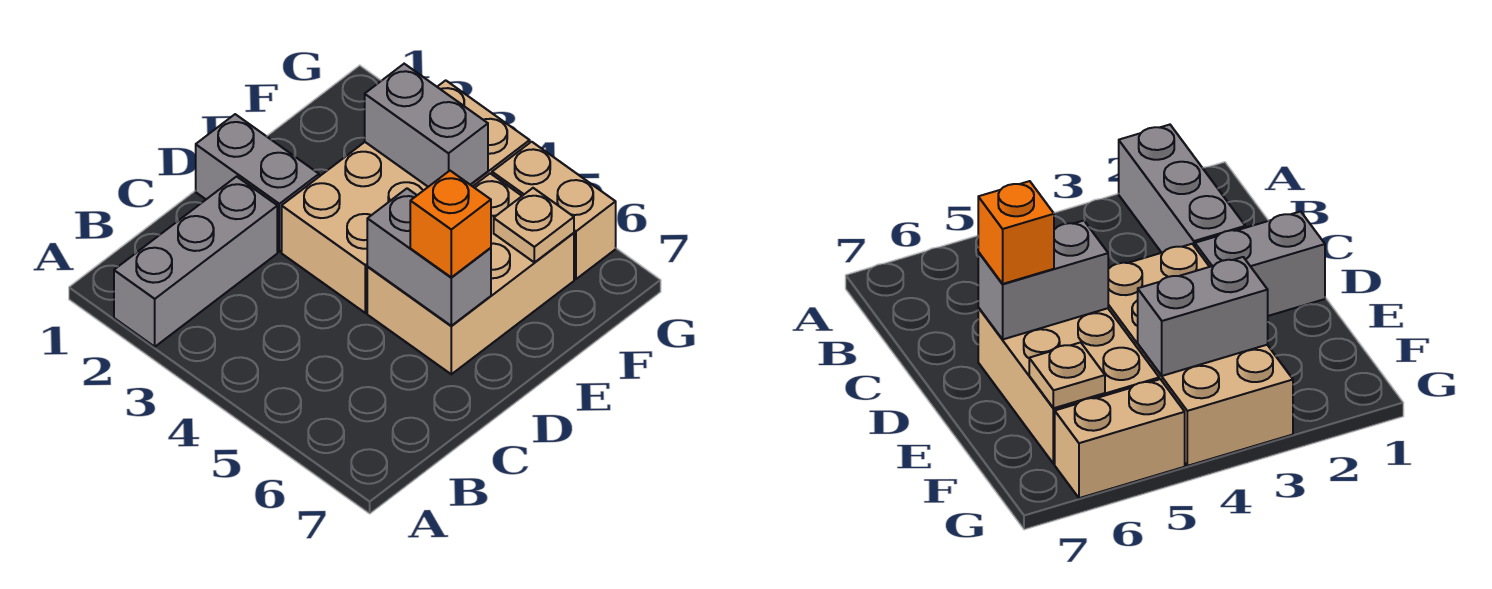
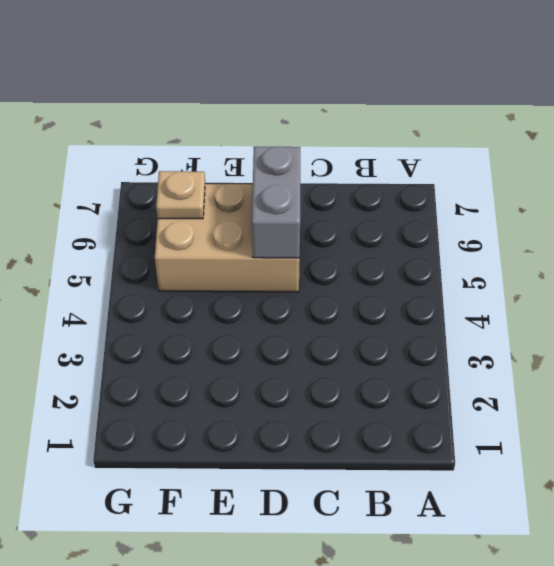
none -> grey 1x3 brick [114,177,277,347]
none -> grey 1x2 brick [196,114,319,252]

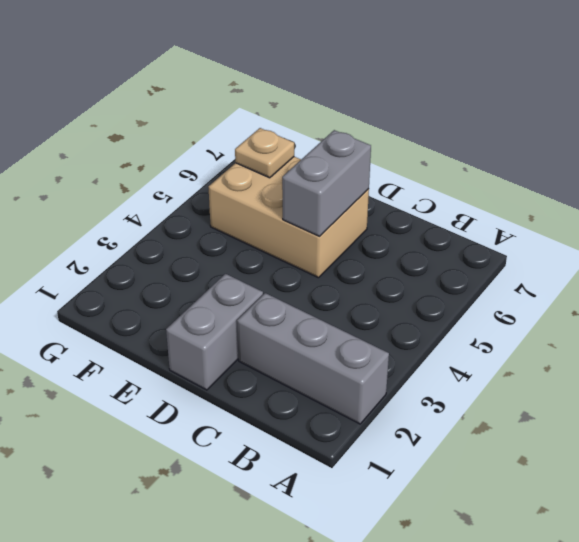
none -> tan 2x4 brick [282,80,530,313]
none -> tan 1x2 brick [492,142,616,279]

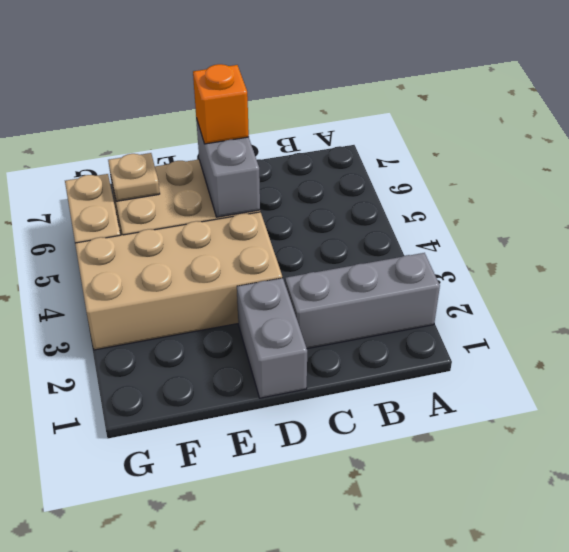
none -> grey 1x2 brick [365,64,488,187]

